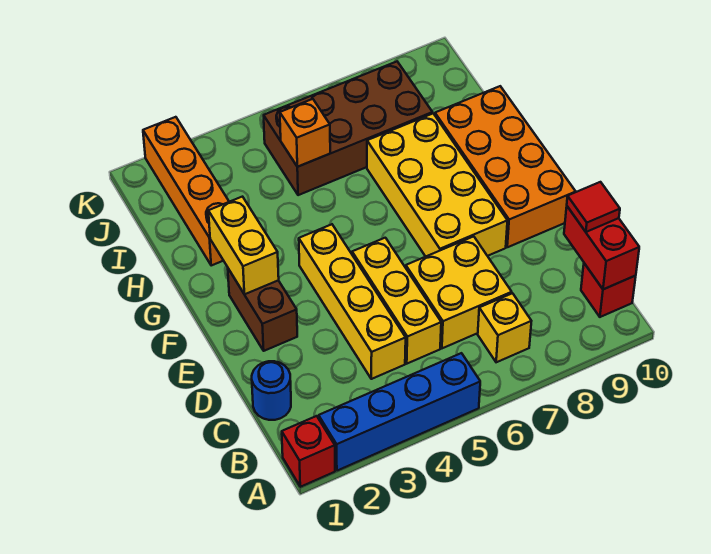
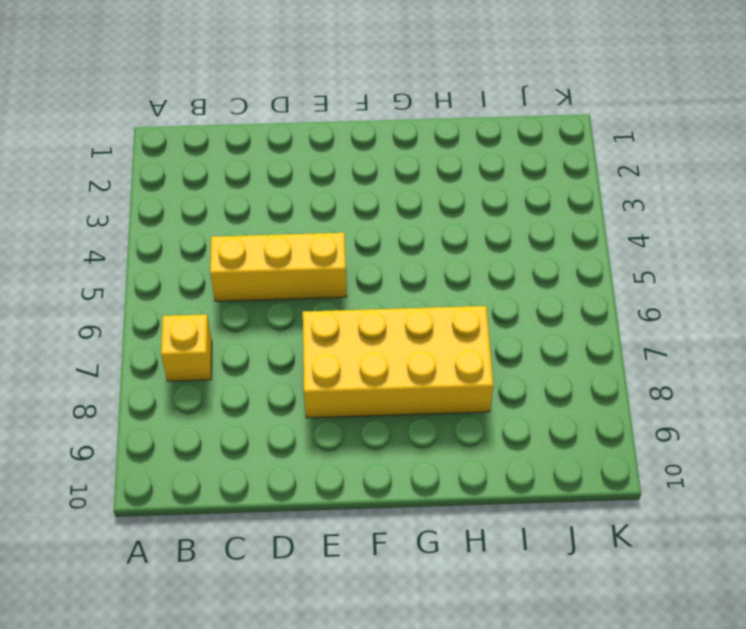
none -> red 1x1 brick [282,416,335,487]
none -> blue 1x4 brick [319,353,480,471]
none -> red 1x1 brick [581,263,636,317]

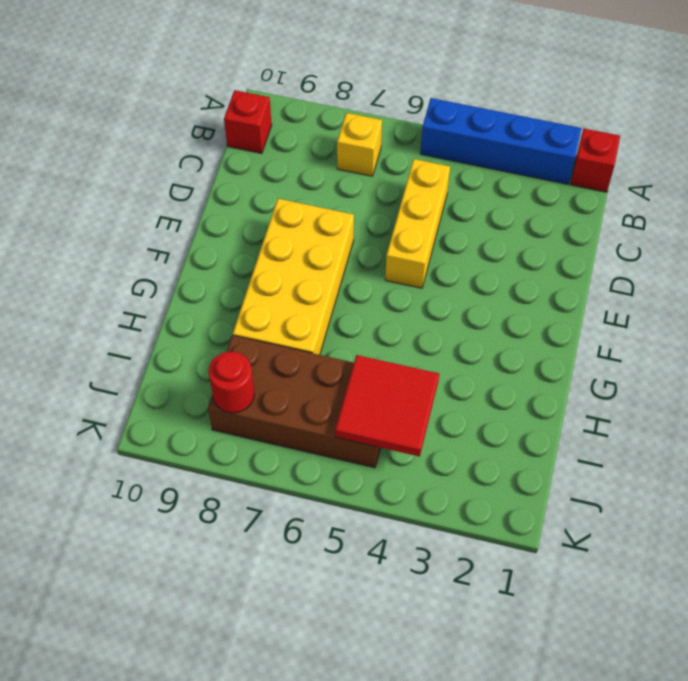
red 2x2 tile [335,355,439,457] -> orange 1x1 brick [280,99,330,167]
red 1x1 round brick [209,351,254,413] -> none
none -> blue 1x1 round brick [252,361,291,420]
none -> yellow 1x4 brick [299,224,406,379]
none -> yellow 2x2 brick [406,236,512,348]

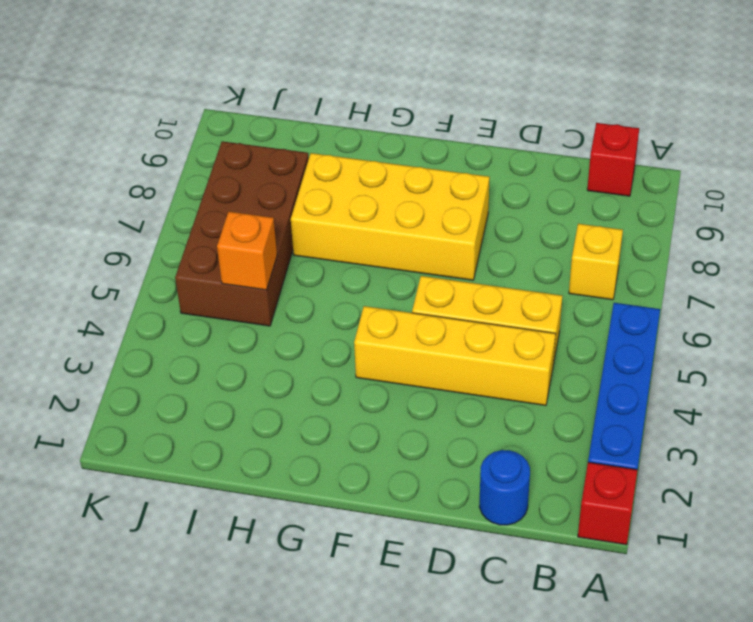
none -> yellow 2x2 brick [406,236,512,348]
none -> brown 1x2 brick [228,269,297,351]
none -> orange 2x4 brick [435,86,576,247]

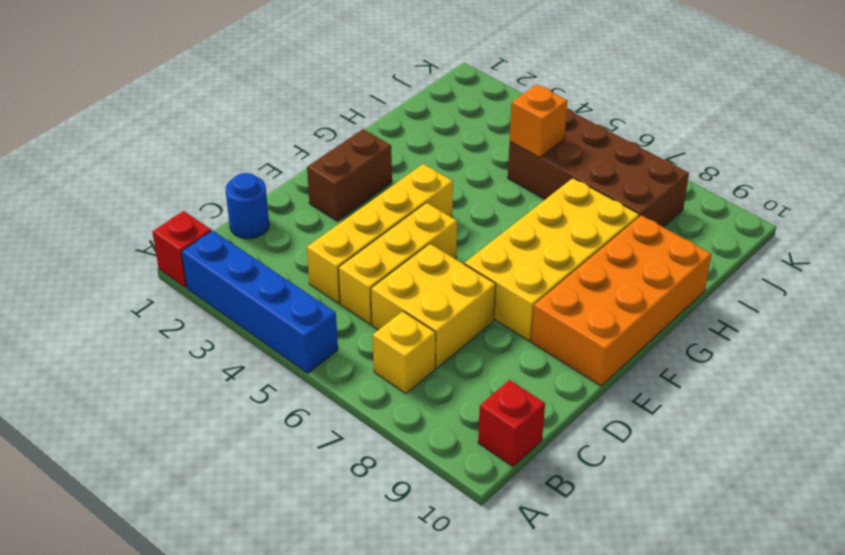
none -> orange 1x4 brick [143,117,229,265]
none -> red 1x2 brick [564,206,639,289]
none -> yellow 1x2 brick [208,197,279,295]

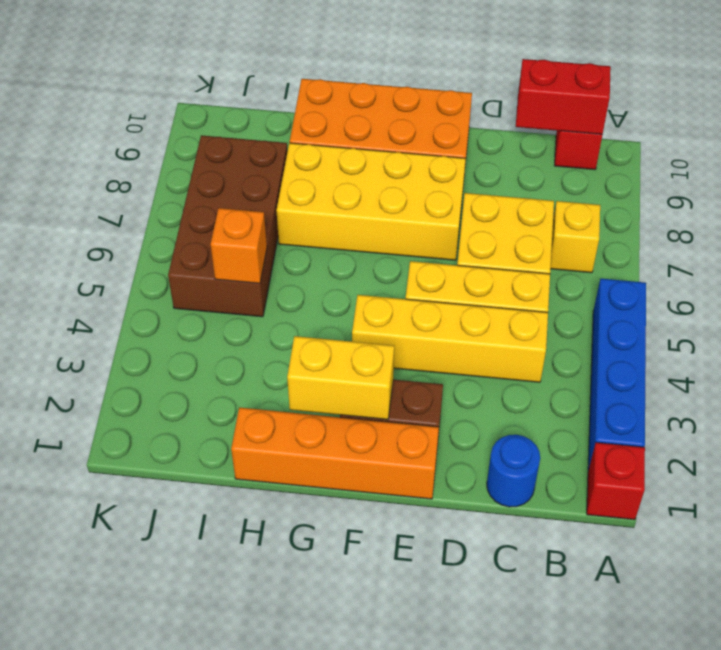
orange 1x4 brick [231,407,439,499] -> orange 1x4 brick moved to [143,117,229,265]
none -> red 1x1 tile [567,182,620,232]

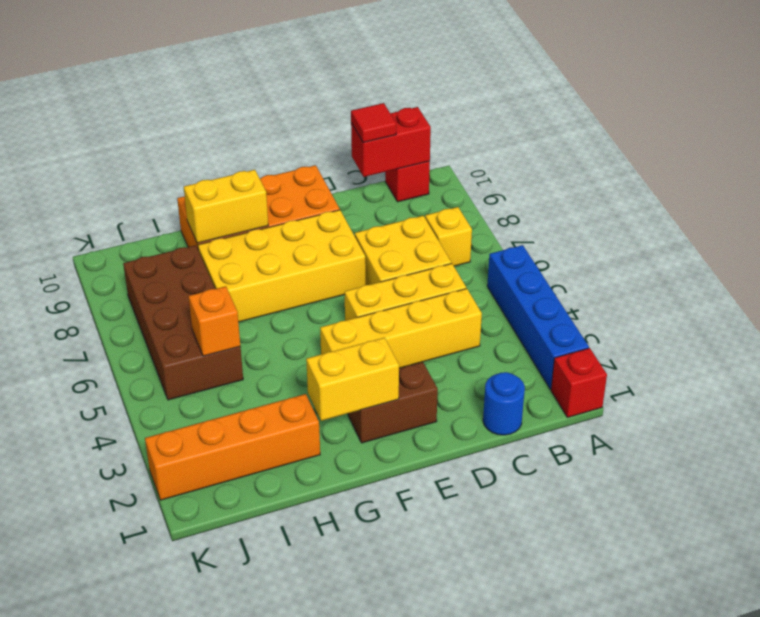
yellow 1x2 brick [184,170,268,243] -> none

